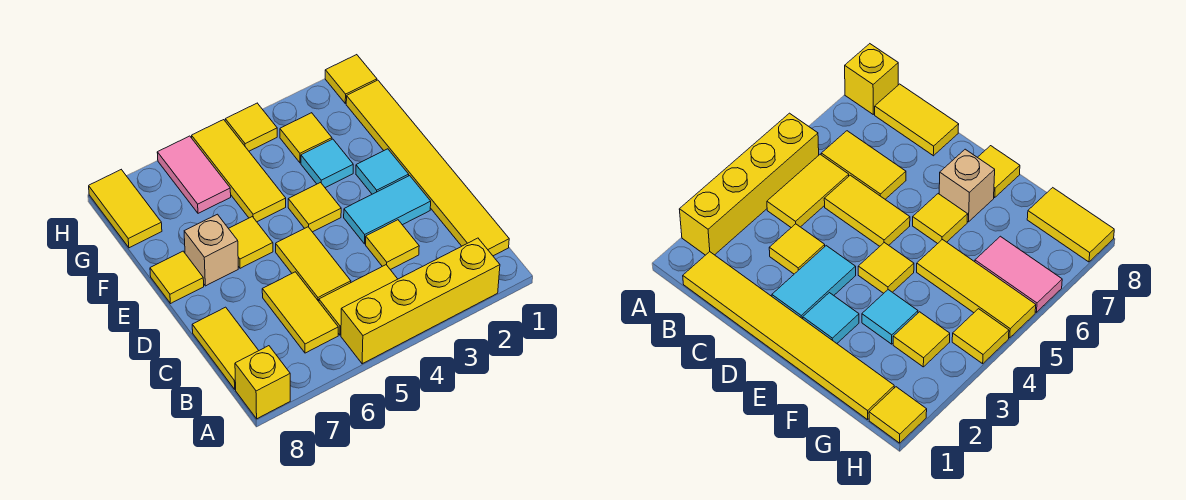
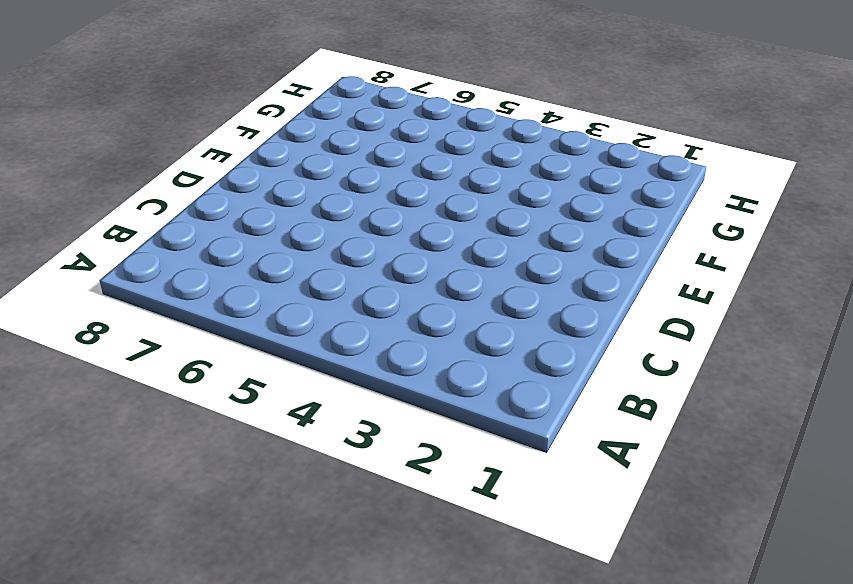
none -> yellow 1x4 brick [341,238,500,364]
none -> yellow 1x1 brick [235,346,290,419]
none -> yellow 1x6 tile [346,80,509,256]

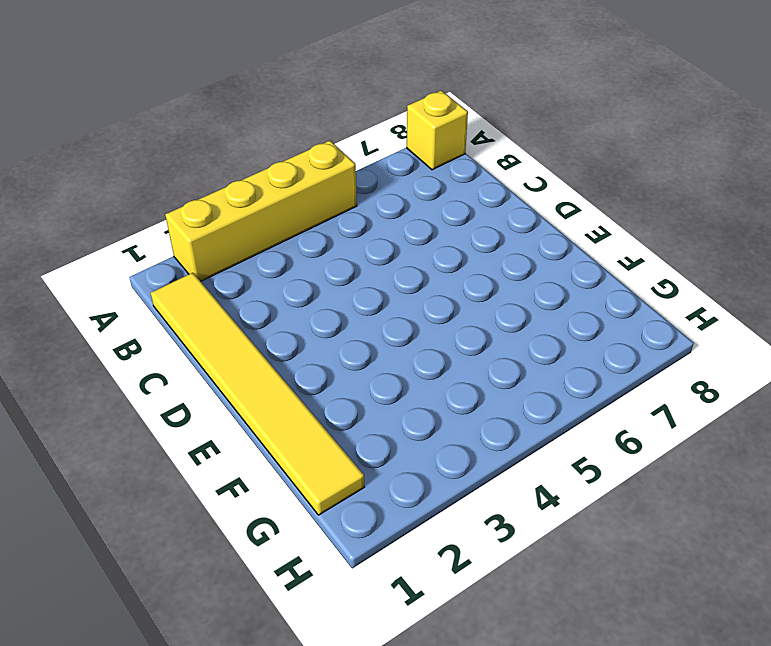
none -> yellow 1x2 tile [319,265,397,335]
none -> yellow 1x2 tile [262,272,338,353]
none -> yellow 1x2 tile [192,307,259,389]

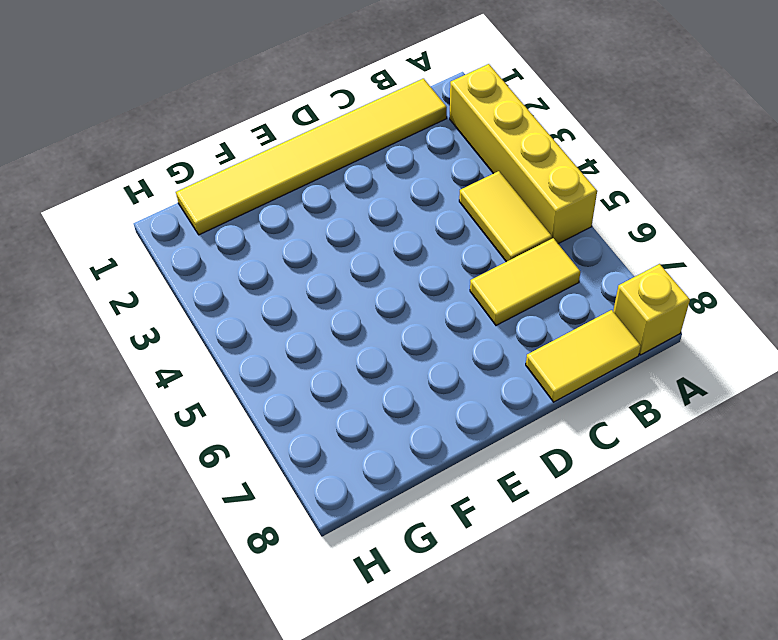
none -> yellow 1x1 tile [366,220,419,270]
none -> yellow 1x2 tile [276,227,351,301]
none -> cyan 1x2 tile [344,176,431,244]

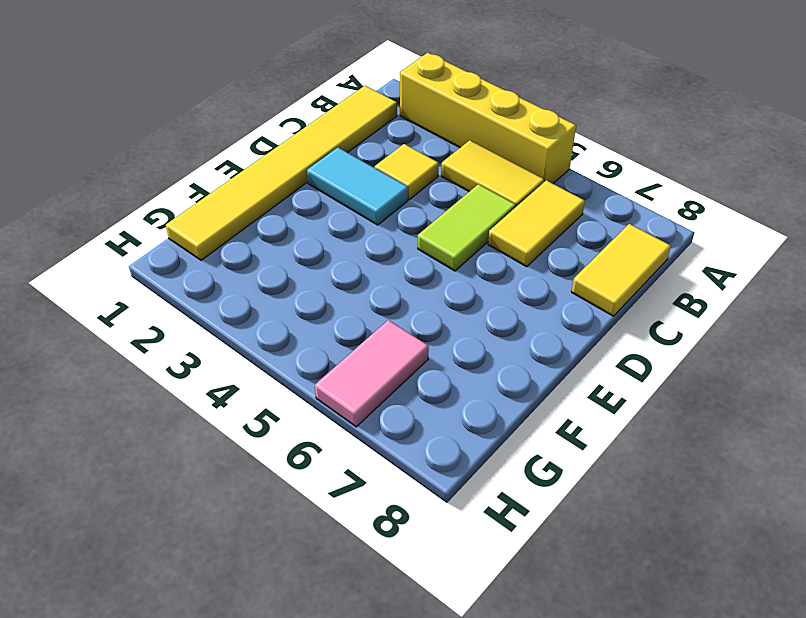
lime 1x2 tile [418,184,516,271] -> yellow 1x2 tile [276,227,351,301]
none -> yellow 1x1 brick [235,346,290,419]
none -> cyan 1x1 tile [356,149,409,194]
none -> yellow 1x1 tile [288,183,341,232]

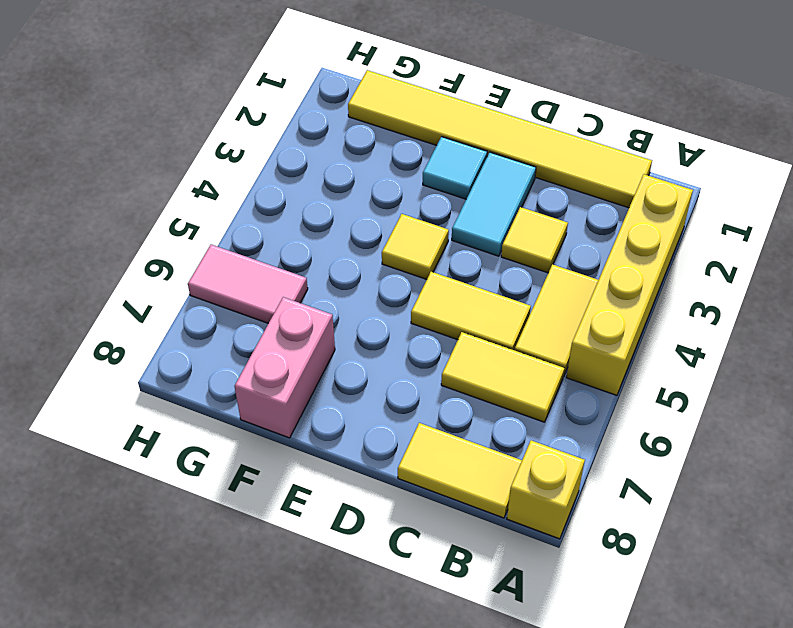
pink 1x2 brick [235,297,335,438] -> none
none -> yellow 1x1 tile [229,217,273,268]
none -> tan 1x1 brick [184,214,238,286]
none -> yellow 1x1 tile [150,251,204,304]

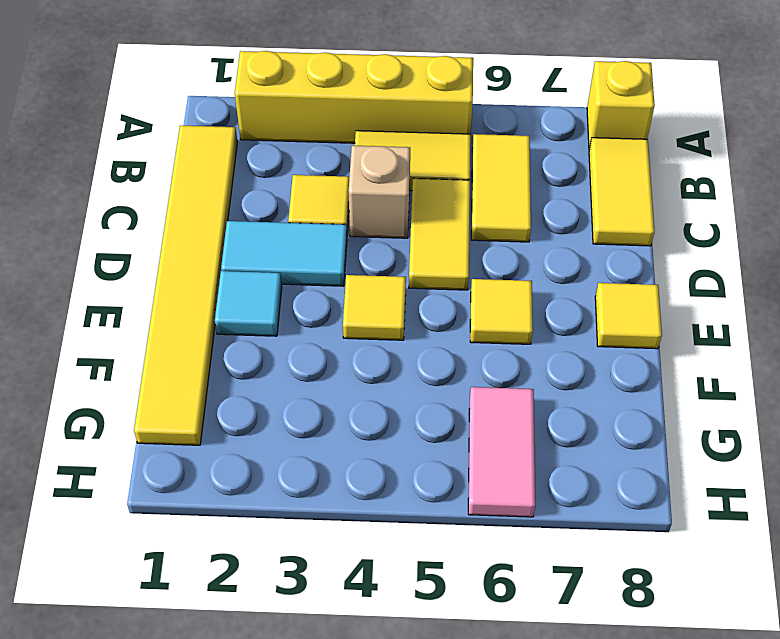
tan 1x1 brick [349,146,410,238] -> tan 1x1 brick moved to [184,214,238,286]
none -> cyan 1x1 tile [301,139,353,188]
none -> yellow 1x3 tile [192,120,286,222]
none -> yellow 1x1 tile [280,113,332,163]

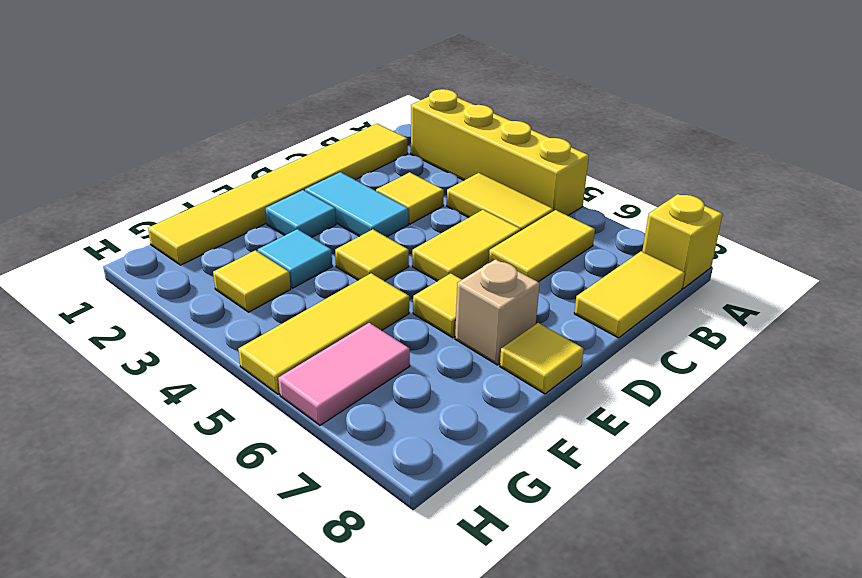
none -> yellow 1x2 tile [89,170,162,248]
none -> yellow 1x1 tile [325,55,377,104]
none -> yellow 1x1 tile [225,103,277,151]

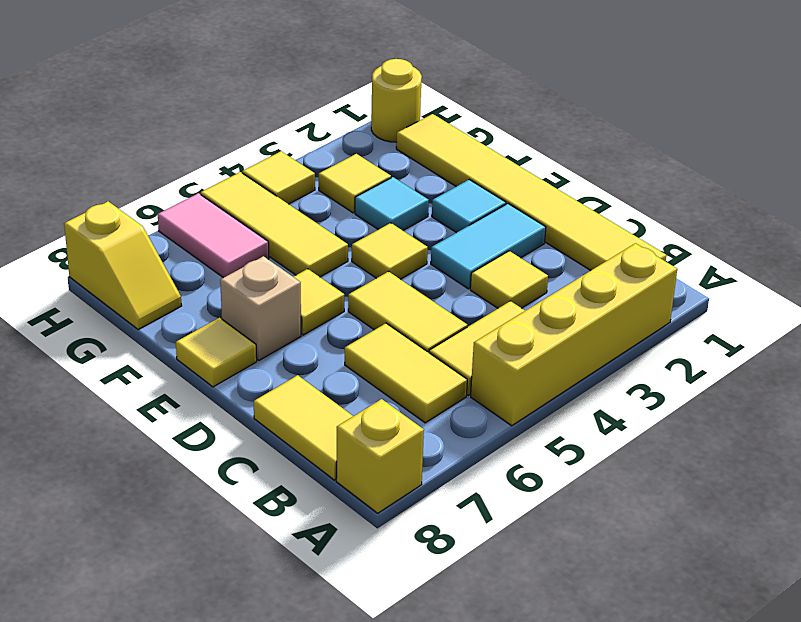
yellow 1x2 slope [64,201,182,330] -> yellow 1x2 tile [89,170,162,248]
yellow 1x1 round brick [371,59,422,142] -> yellow 1x1 tile [325,55,377,104]

